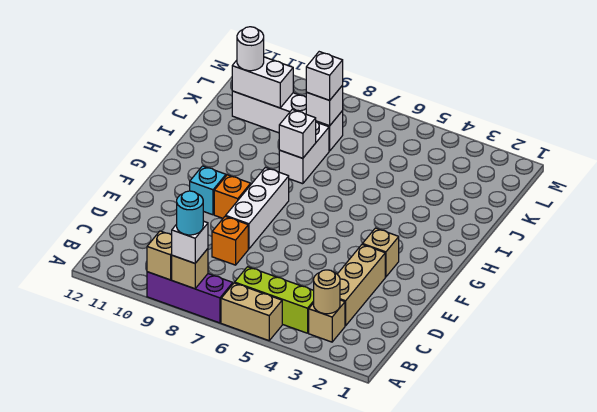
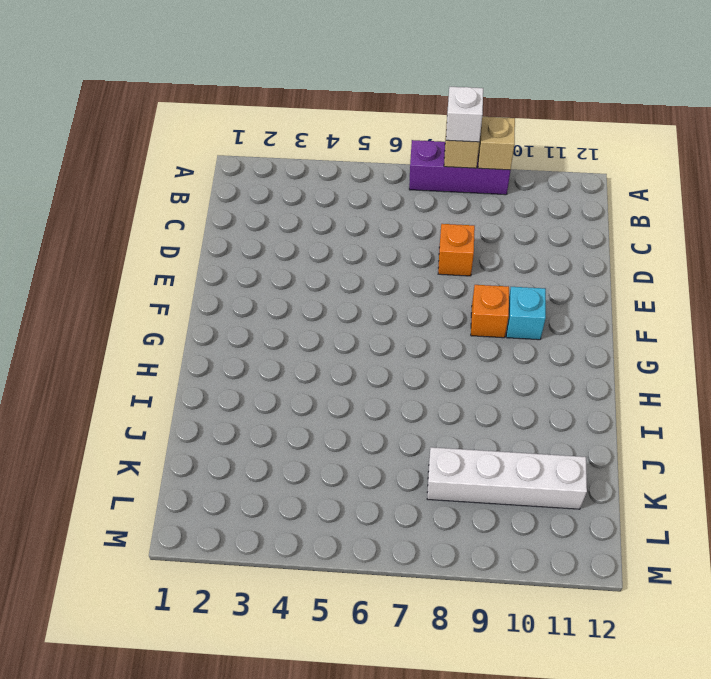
none -> tan 1x2 brick [221,283,282,341]
none -> tan 1x1 brick [309,300,345,342]
none -> lime 1x3 brick [235,267,314,333]

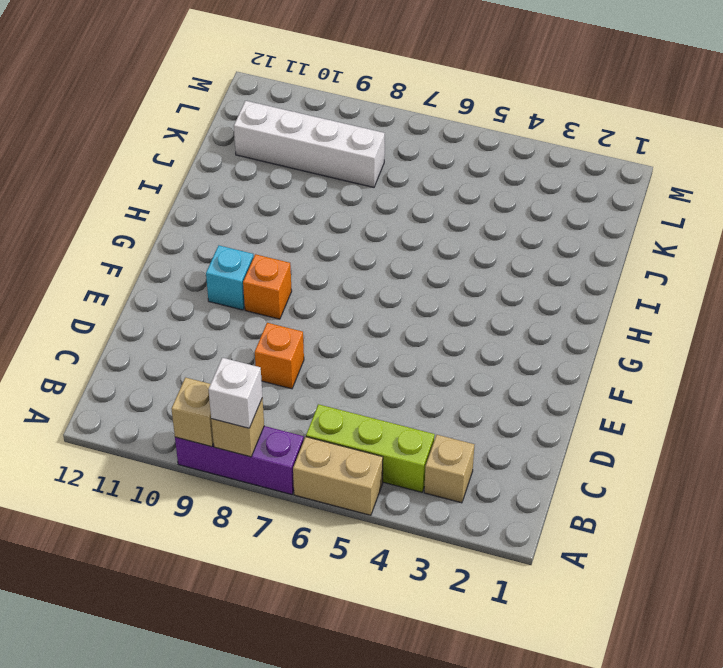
none -> tan 1x3 brick [337,245,385,326]
none -> white 1x3 brick [226,167,289,249]
none -> tan 1x1 brick [362,228,399,277]

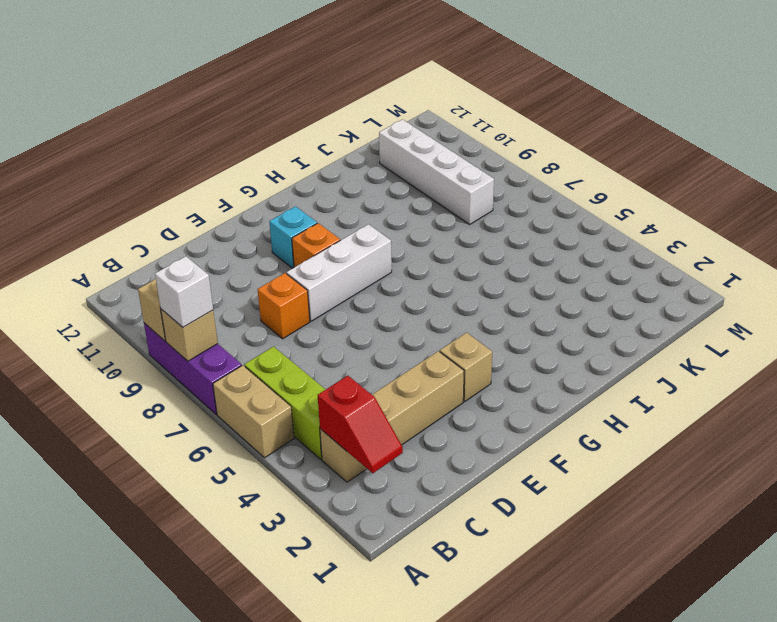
red 1x2 slope [318,376,403,473] -> tan 1x1 round brick [314,270,340,314]
none -> white 1x2 brick [279,122,329,184]
none -> white 1x1 brick [279,109,316,158]
none -> white 1x1 brick [306,86,343,126]

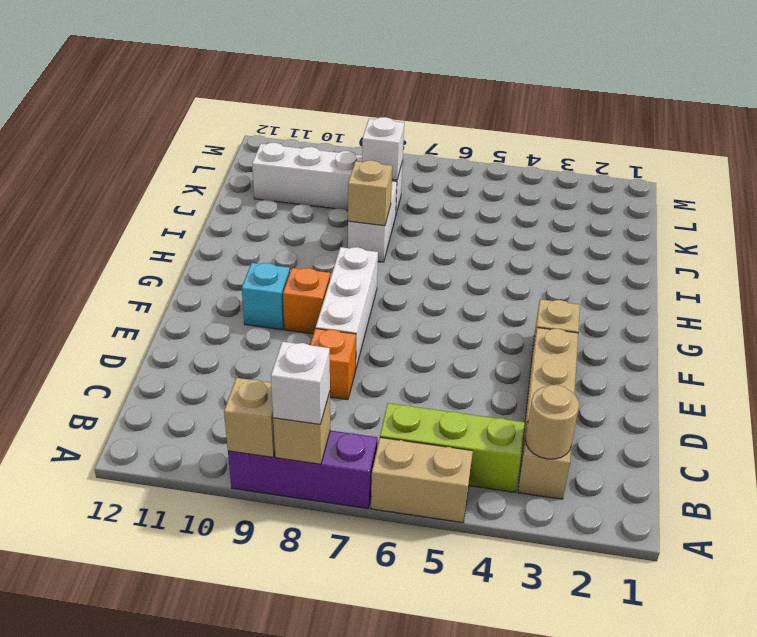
tan 1x1 brick [348,160,392,226] -> white 1x1 brick [279,109,316,158]
none -> white 1x2 brick [232,57,293,108]
none -> white 1x1 brick [306,52,343,100]
none -> white 1x1 round brick [237,27,264,71]

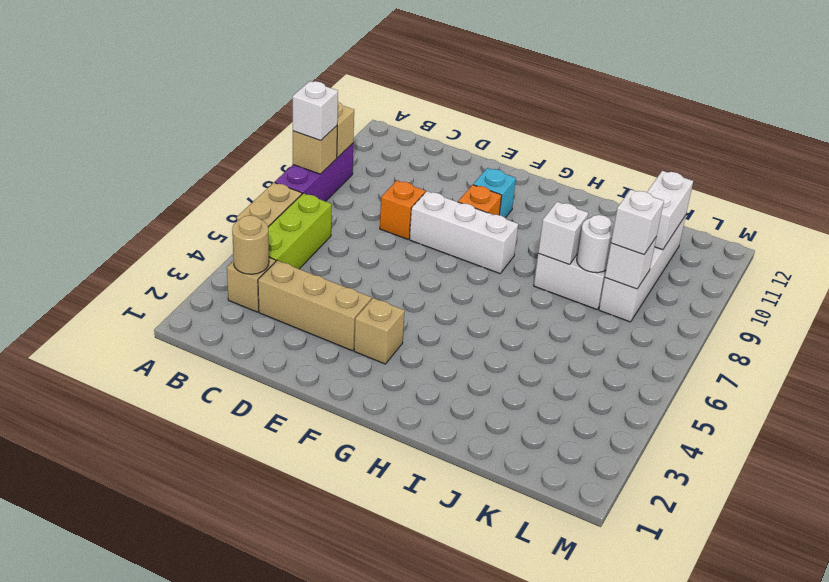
white 1x1 round brick [577,215,614,273] -> white 1x1 round brick moved to [237,27,264,71]
none -> cyan 1x1 round brick [177,191,203,235]

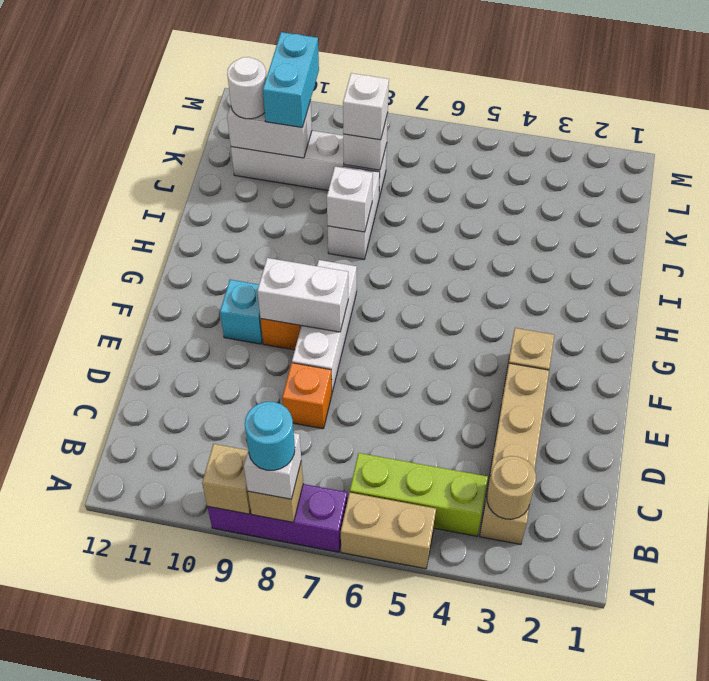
white 1x2 brick [257,258,348,332] -> none
cyan 1x2 brick [263,32,319,127] -> none

